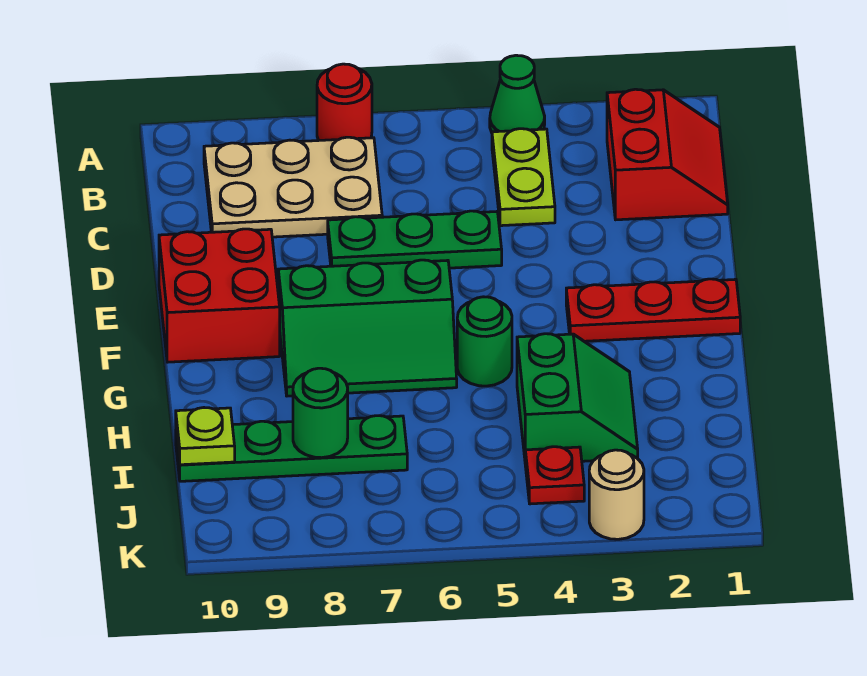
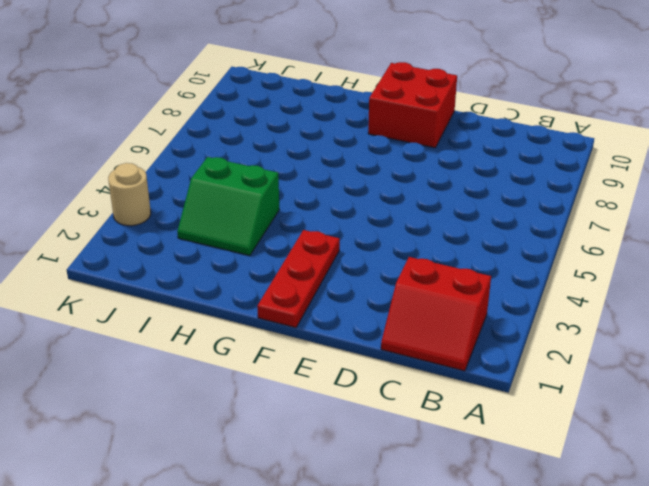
none -> green 1x1 cone [490,55,545,132]
none -> red 1x1 round brick [317,64,372,140]
none -> lime 1x2 plate [492,129,555,226]

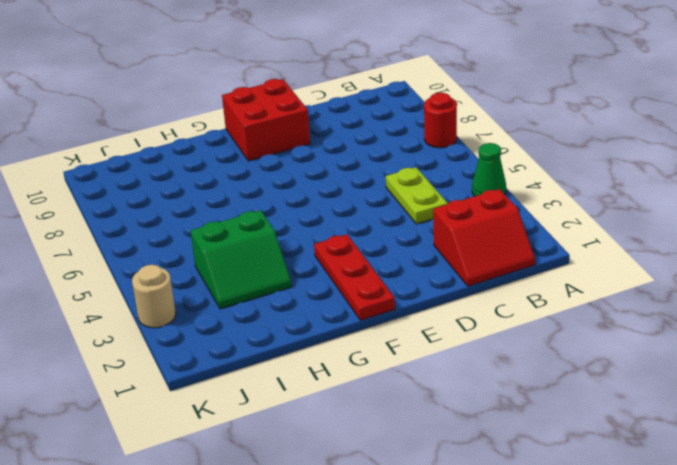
lime 1x2 plate [386,167,448,224] -> lime 1x2 plate turned to [492,129,555,226]
none -> tan 2x3 plate [204,137,382,237]
none -> green 1x3 plate [328,211,502,268]
none -> green 2x3 slope [278,260,457,396]

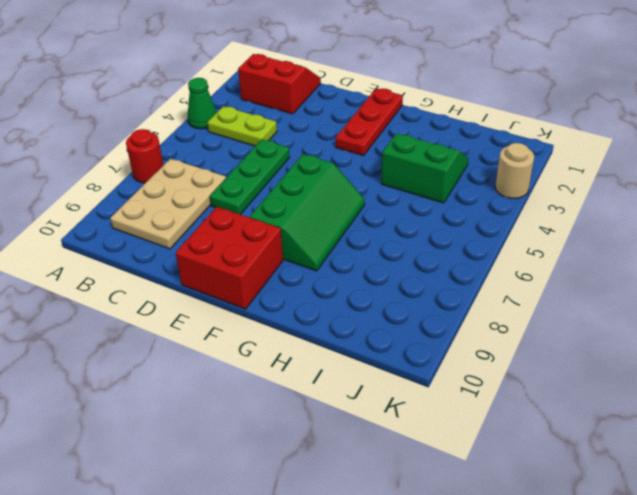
none -> green 1x1 round brick [457,297,512,386]
none -> green 1x4 plate [176,416,407,481]
none -> red 1x1 plate [525,447,584,504]

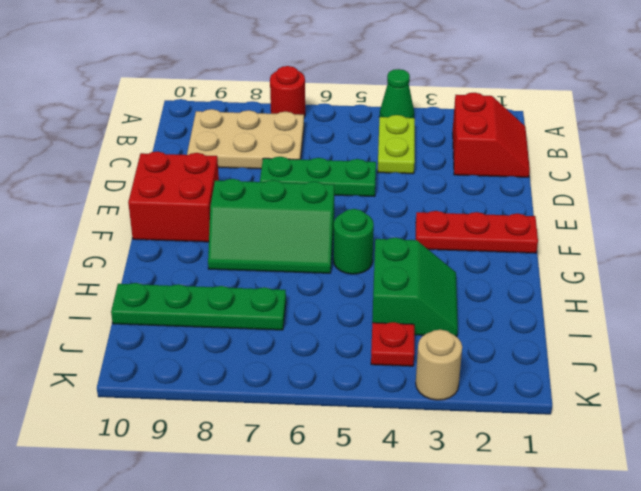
none -> green 1x1 round brick [293,368,348,458]
none -> lime 1x1 plate [176,408,235,465]

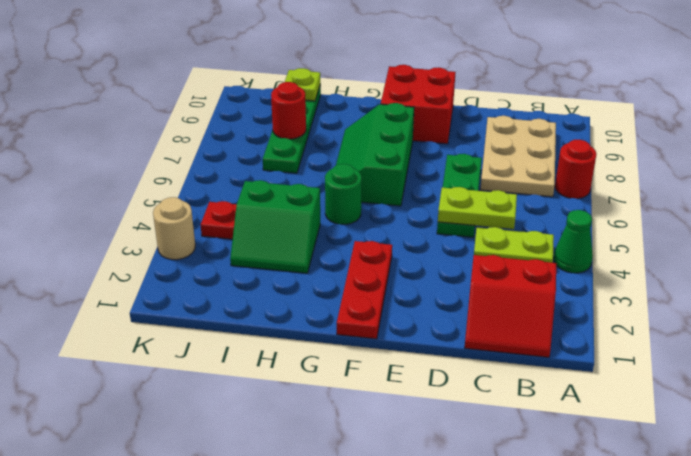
lime 1x2 plate [438,187,517,229] -> none
red 1x1 round brick [271,82,306,139] -> green 1x1 round brick [293,368,348,458]

